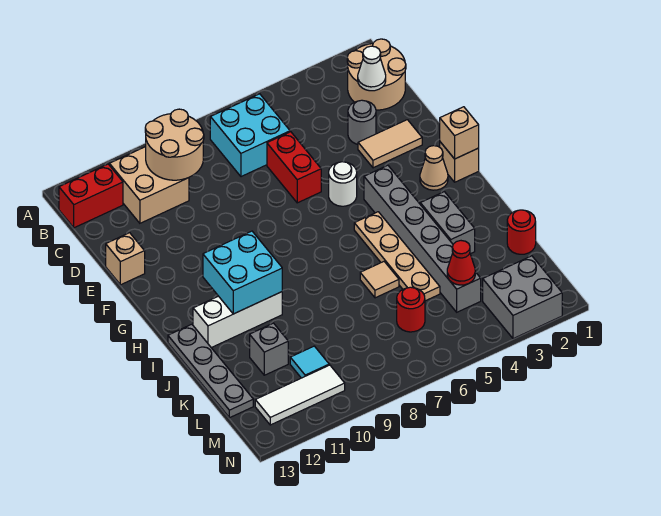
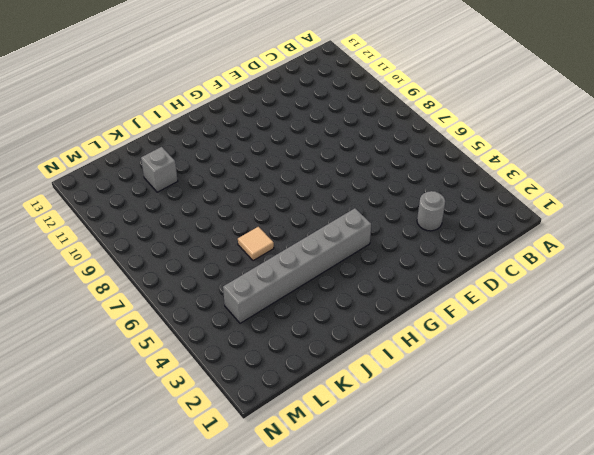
none -> tan 2x2 round brick [347,39,406,110]
none -> cyan 2x2 brick [210,94,290,177]
none -> tan 2x2 brick [109,147,189,223]

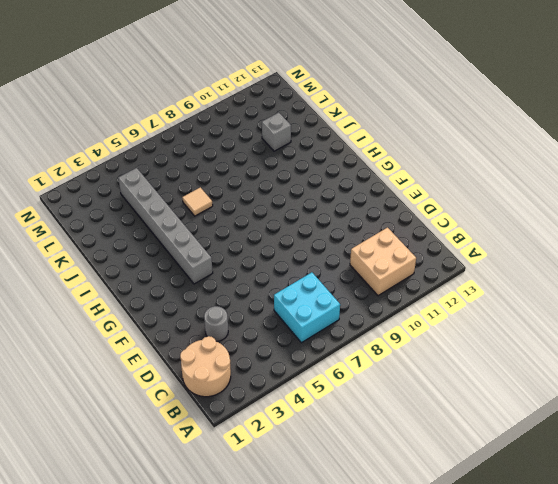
none -> red 1x2 brick [59,164,123,228]
none -> red 1x2 brick [267,132,321,203]
none -> tan 1x2 tile [358,120,422,168]

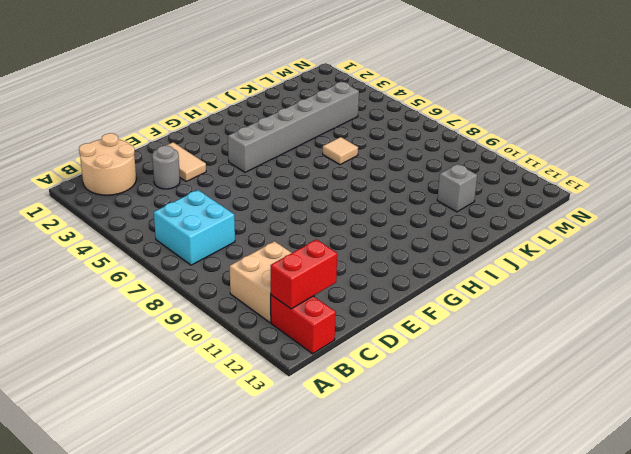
red 1x2 brick [271,239,337,309] -> red 1x2 brick moved to [267,132,321,203]
none -> tan 1x1 brick [106,233,145,285]
none -> white 1x1 round brick [329,162,357,206]
none -> tan 1x1 brick [440,142,479,182]

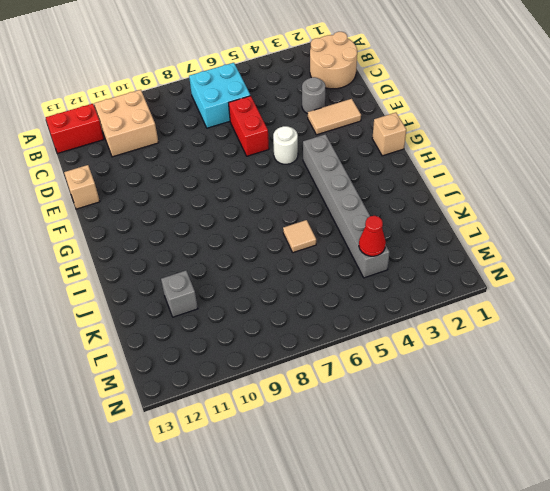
none -> tan 1x1 cone [420,146,448,190]
none -> tan 1x4 plate [354,212,440,301]
none -> grey 1x2 brick [420,192,475,254]

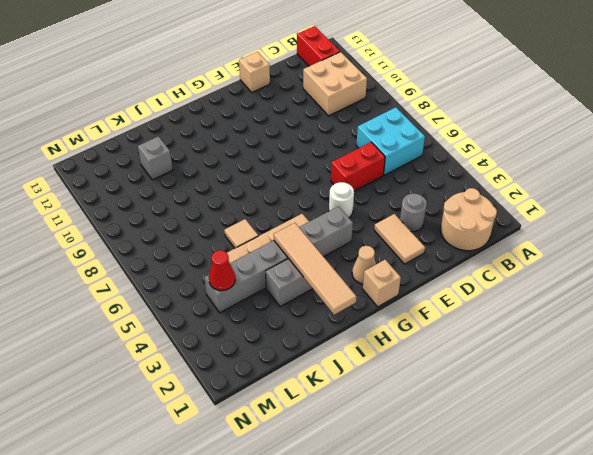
tan 1x4 tile [274,223,356,315] -> none
none -> white 1x3 brick [193,292,282,348]
none -> grey 1x4 plate [168,324,253,418]
none -> red 1x1 round brick [507,210,536,254]

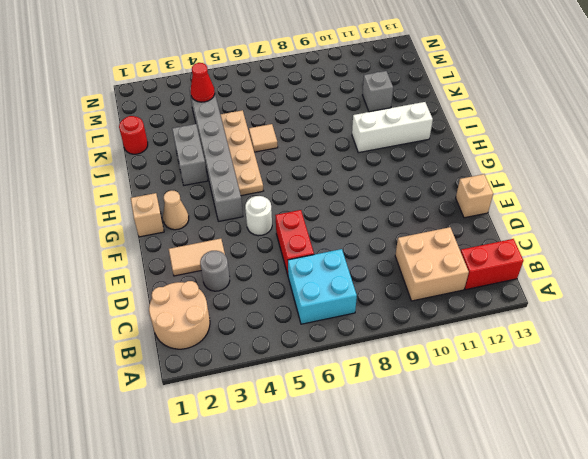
none -> grey 1x4 plate [168,324,253,418]
none -> red 1x1 round brick [397,287,425,332]
none -> cyan 1x1 tile [290,346,329,378]

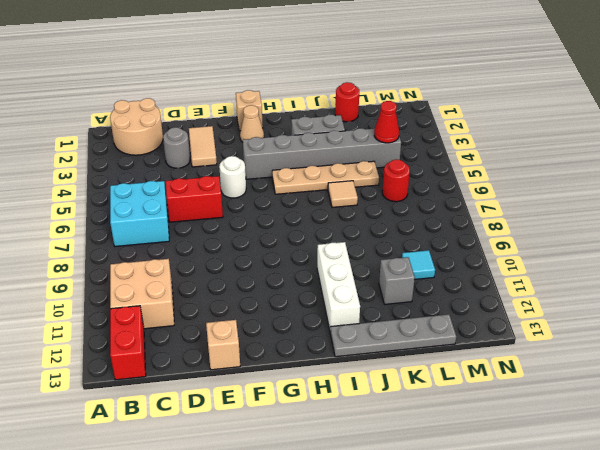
none -> grey 2x2 brick [483,256,562,339]
none -> white 1x3 tile [255,365,345,425]
none -> tan 2x2 round brick [145,109,204,180]

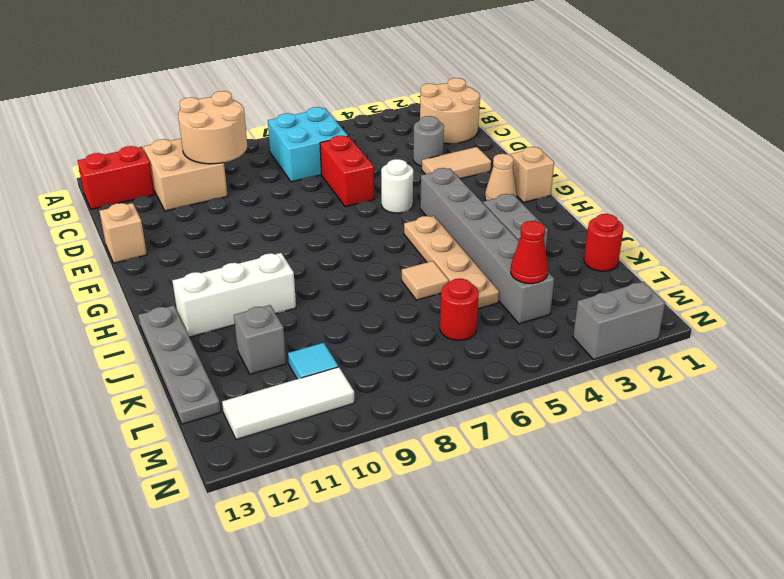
grey 1x2 brick [573,282,665,360] -> grey 2x2 brick [483,256,562,339]
none -> white 1x1 cone [358,46,386,91]
none -> tan 1x1 brick [440,107,479,159]
none -> cyan 2x2 brick [203,231,282,314]

